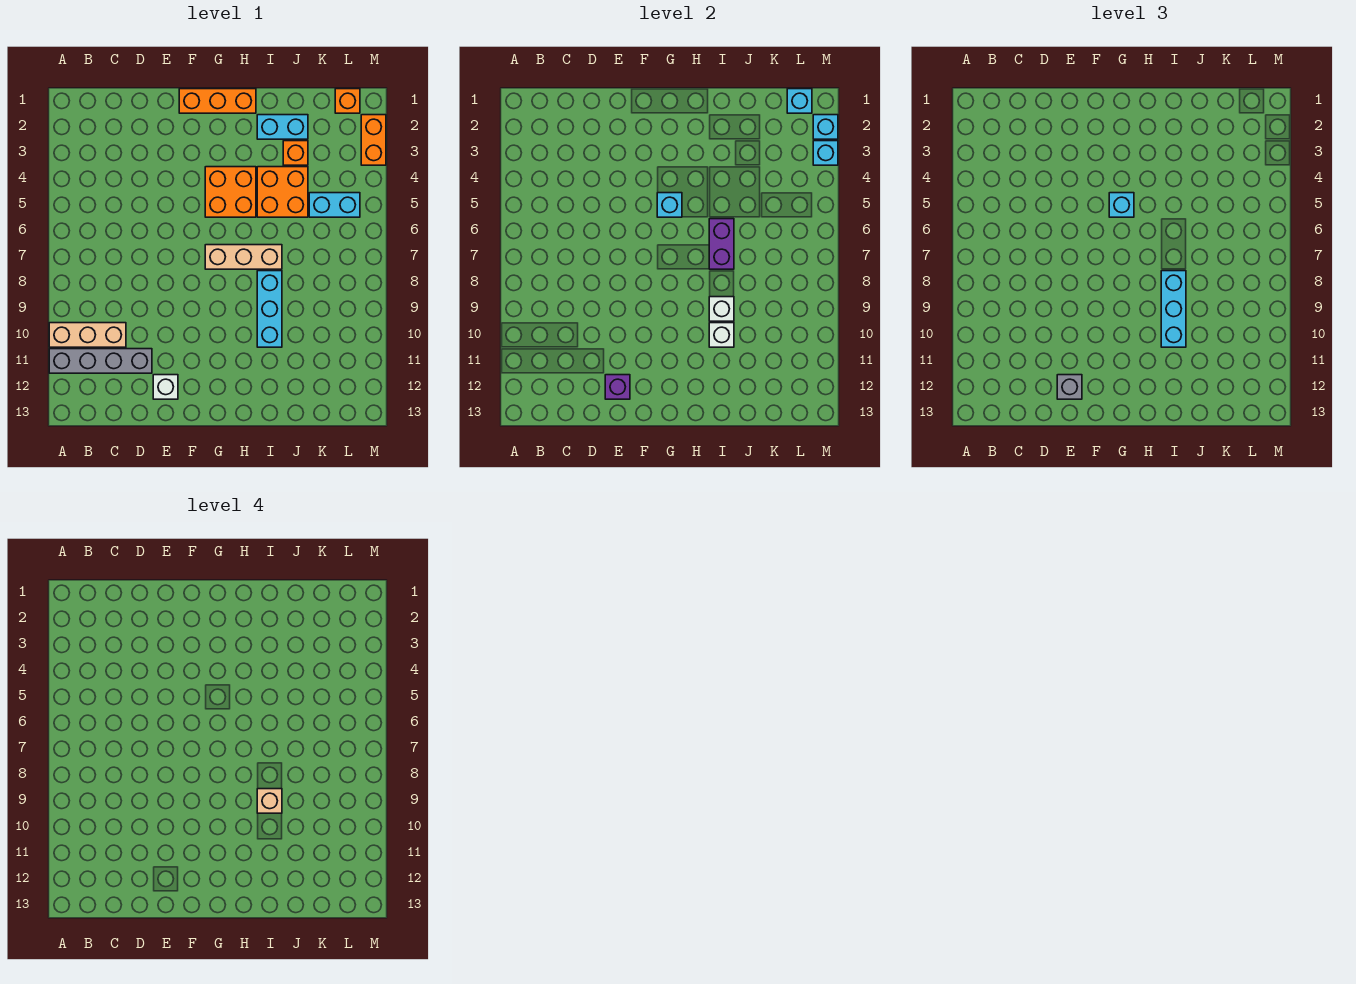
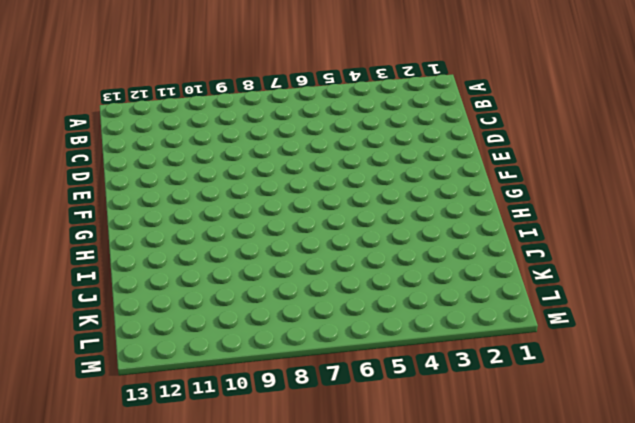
none -> tan 1x3 brick [49,323,126,347]
none -> grey 1x4 brick [49,349,152,373]
none -> white 1x1 brick [153,375,178,399]

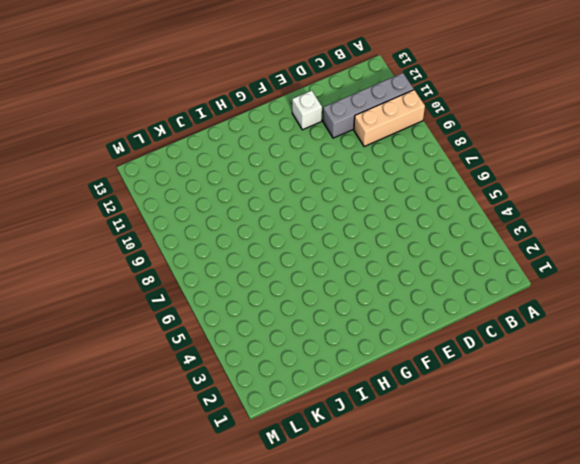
none -> orange 1x3 brick [179,89,256,113]
none -> orange 2x2 brick [205,167,256,217]
none -> tan 1x3 brick [205,245,282,269]

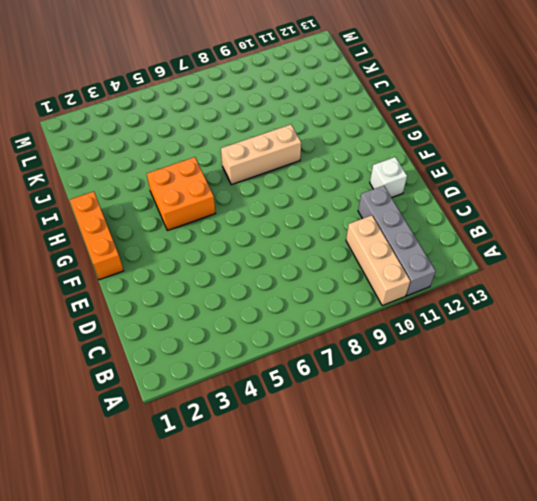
tan 1x3 brick [221,124,301,185] -> tan 1x3 brick turned to [205,245,282,269]
none -> cyan 1x2 brick [257,115,308,139]
none -> orange 2x2 brick [257,167,308,217]
none -> cyan 1x3 brick [257,271,282,347]

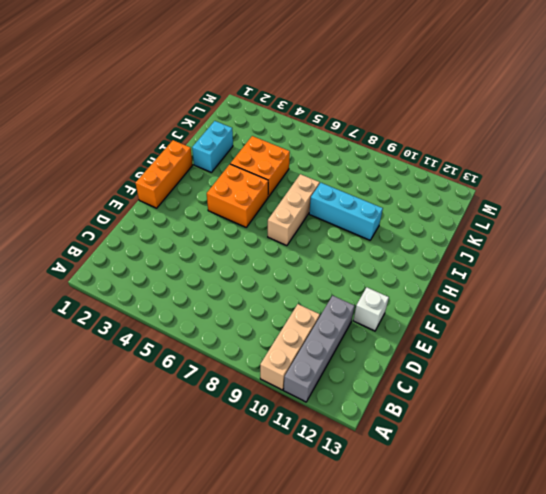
none -> orange 1x1 brick [283,141,308,165]
none -> cyan 1x2 brick [309,193,360,217]
none -> orange 1x1 brick [335,89,360,113]

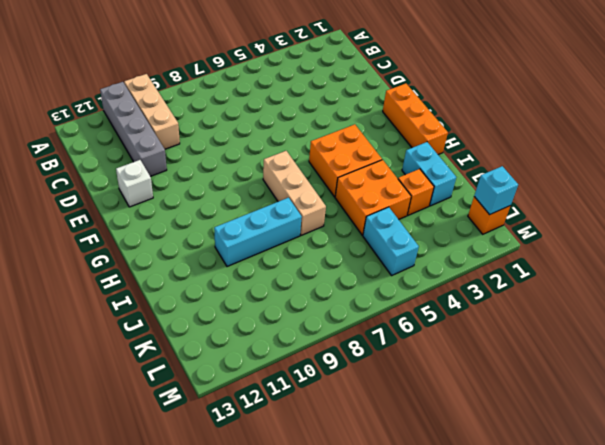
none -> orange 1x2 brick [361,115,386,165]
none -> purple 1x1 brick [605,375,630,399]
none -> cyan 1x1 brick [657,193,682,217]

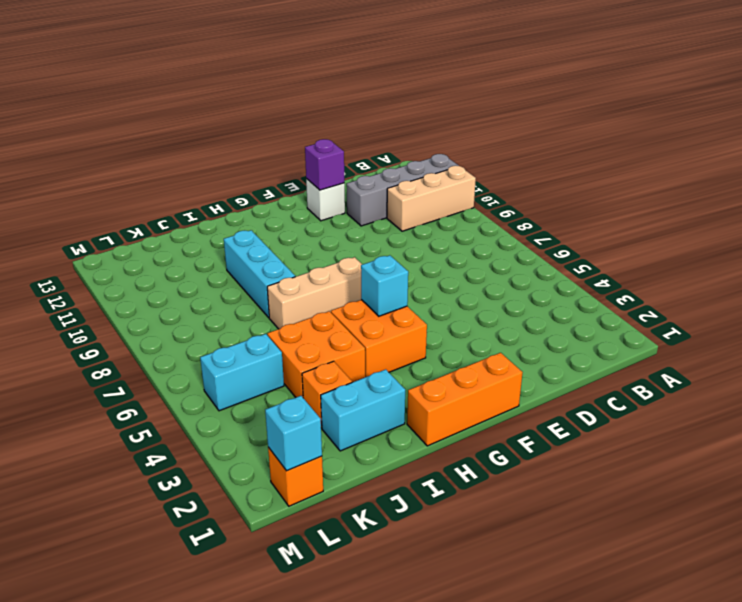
none -> orange 1x2 brick [361,115,386,165]
none -> purple 1x2 brick [709,219,734,269]
none -> white 1x1 brick [709,297,734,321]

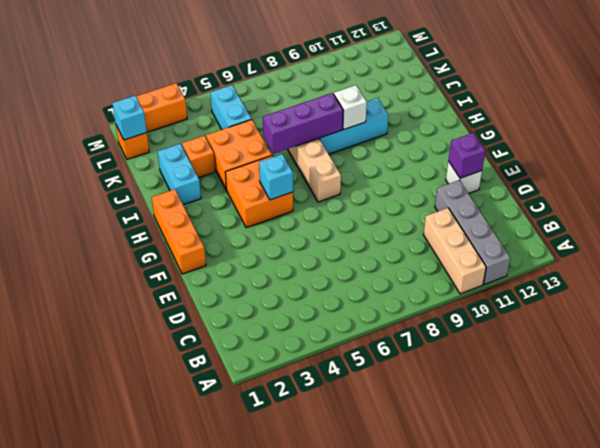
purple 1x3 brick [263,93,343,154] -> purple 1x2 brick [709,219,734,269]
none -> white 1x1 brick [709,323,734,347]
none -> cyan 1x1 brick [813,115,838,139]
none -> cyan 1x1 brick [813,141,838,165]

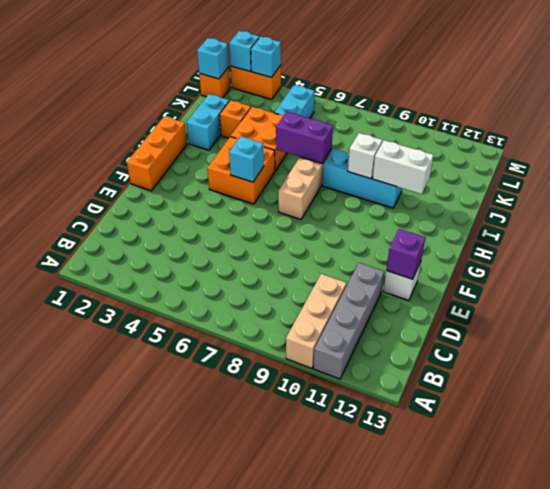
white 1x2 brick [372,140,434,194] -> white 1x1 brick [709,323,734,347]
none -> grey 1x1 brick [1057,375,1082,399]
none -> cyan 1x1 brick [1109,193,1134,217]
none -> cyan 1x3 brick [1161,271,1186,347]

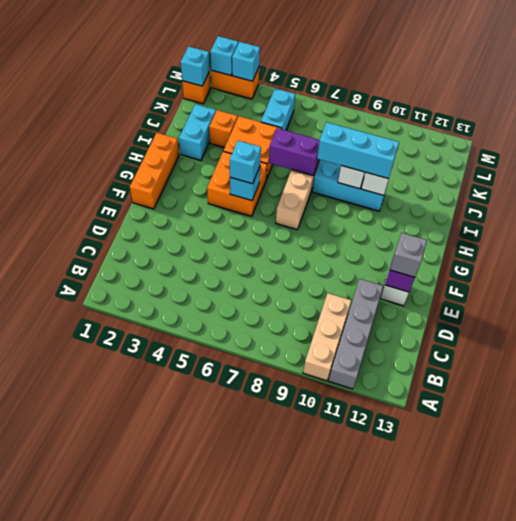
none -> tan 1x1 brick [257,789,282,813]

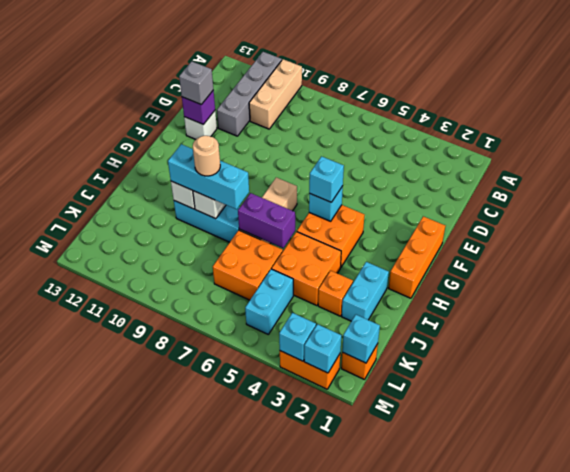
tan 1x1 round brick [193,136,220,176] -> tan 1x1 brick [257,789,282,813]
orange 2x2 brick [213,230,283,300] -> none

